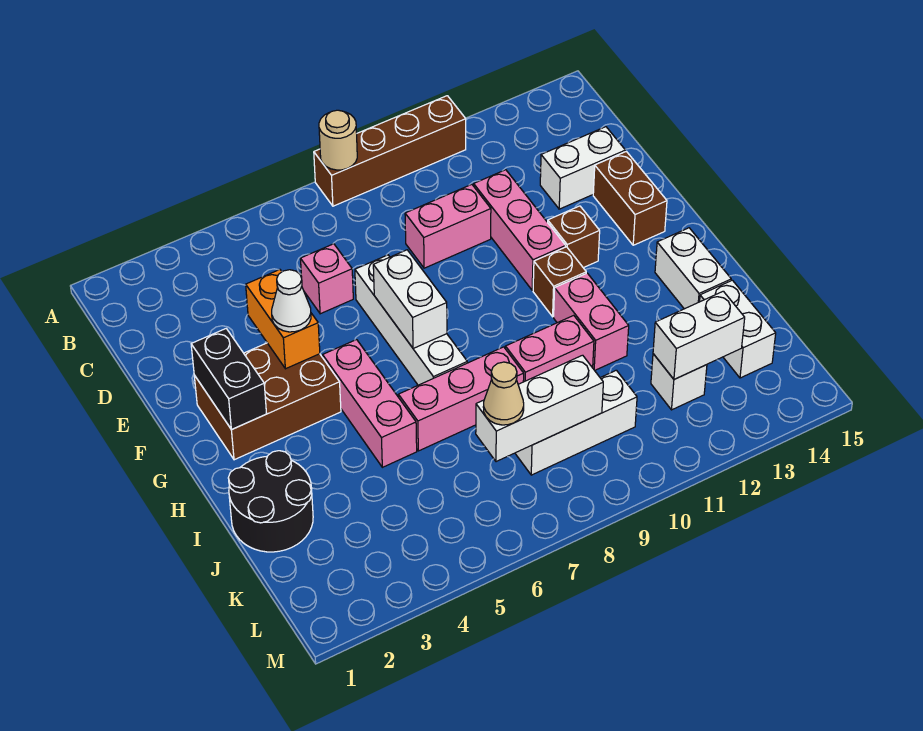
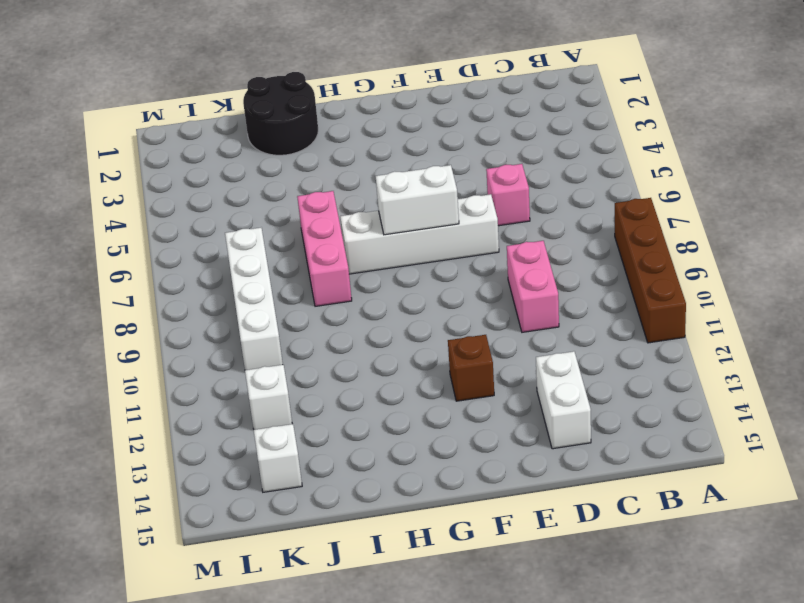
white 1x4 brick [225,228,283,370] -> white 1x3 brick [515,370,637,475]
white 1x1 brick [254,424,302,492] -> white 1x2 brick [700,280,776,378]
none -> pink 1x3 brick [474,170,566,290]
none -> brown 1x2 brick [593,151,667,245]
none -> brown 2x3 brick [194,343,341,460]

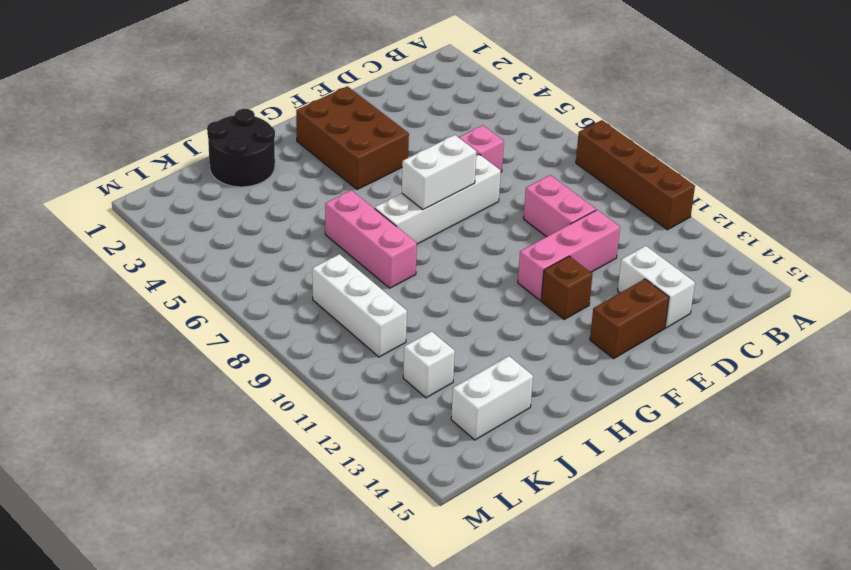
none -> pink 1x3 brick [323,340,417,467]
none -> brown 1x1 brick [533,247,586,317]
none -> pink 1x2 brick [554,273,629,370]

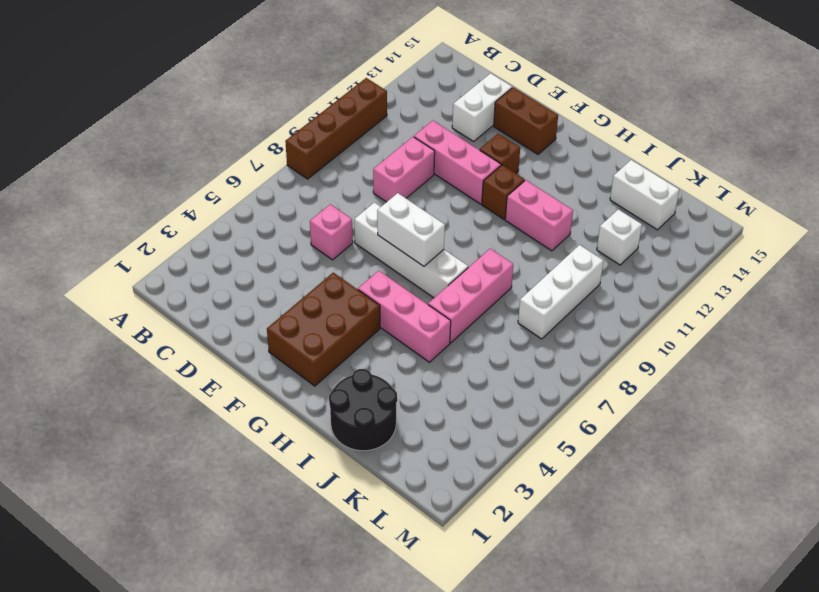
none -> white 1x2 brick [655,228,731,309]
none -> pink 1x2 brick [505,315,594,382]
none -> tan 1x1 round brick [319,110,357,170]

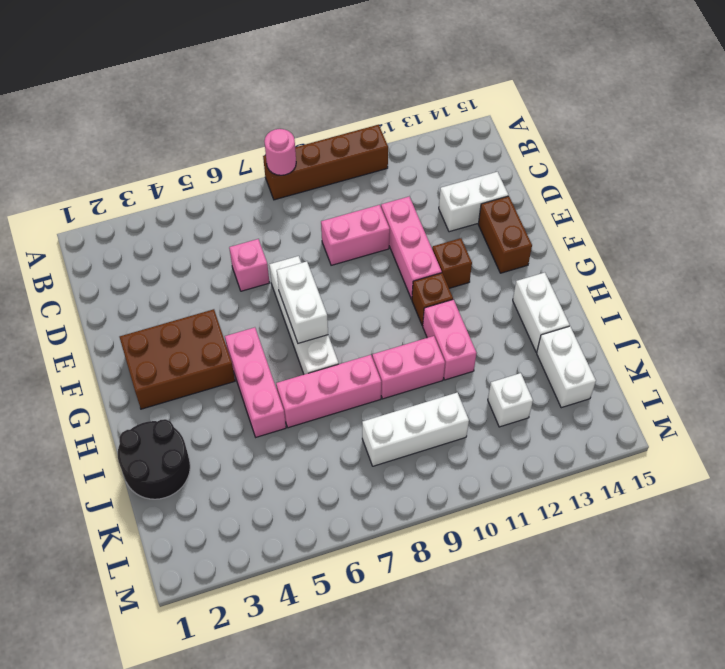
pink 1x1 round brick [264,129,296,175] -> tan 1x1 round brick [319,110,357,170]
none -> orange 1x2 brick [246,270,320,369]
none -> black 1x2 brick [191,329,267,430]
none -> white 1x3 brick [476,355,603,462]

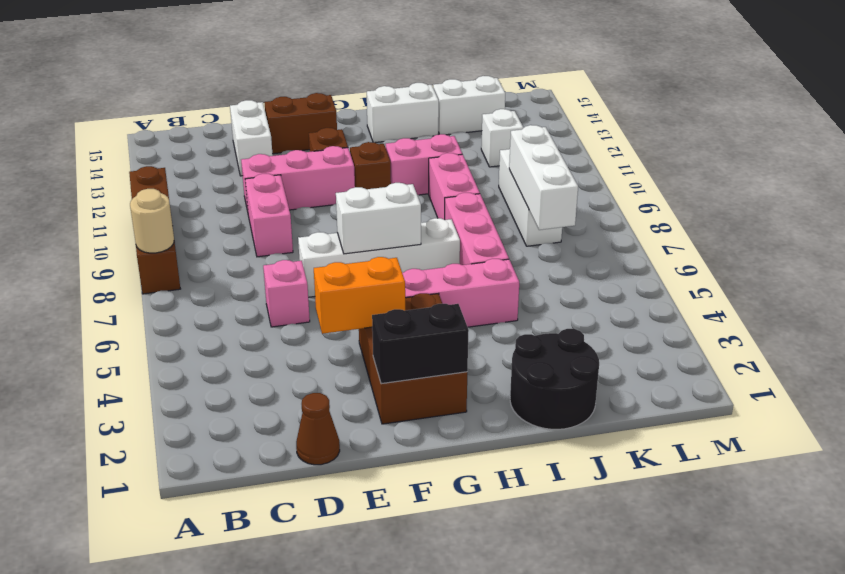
brown 1x1 cone [296,393,340,465] -> none
none -> white 1x2 brick [653,291,745,379]
none -> white 1x1 cone [272,270,311,332]
none -> tan 1x1 cone [483,362,524,425]

